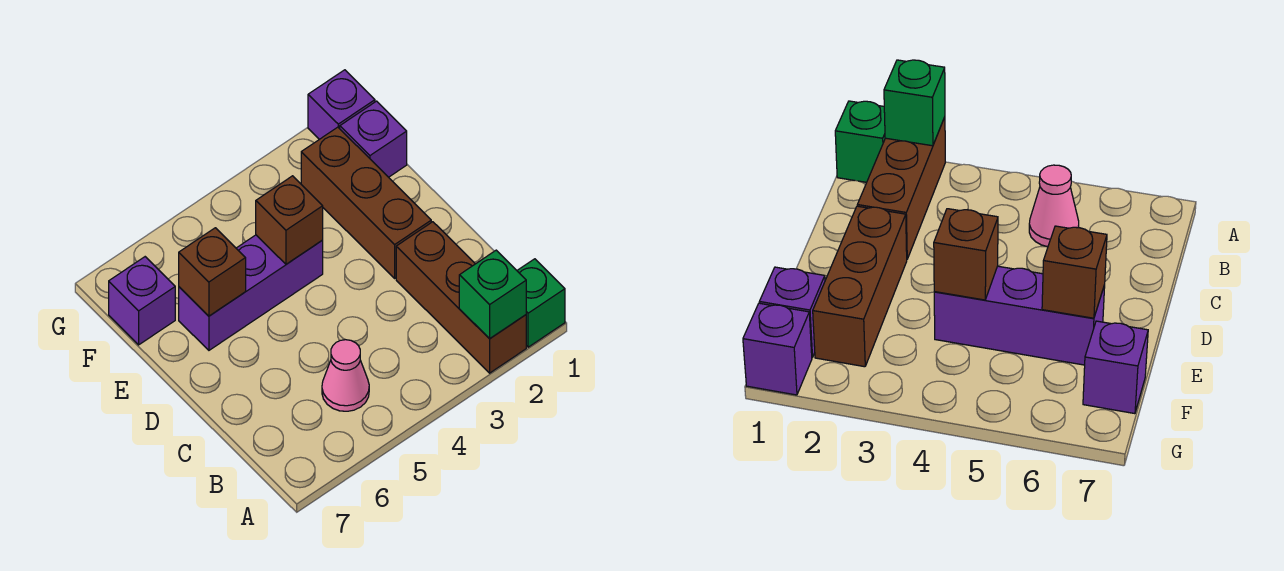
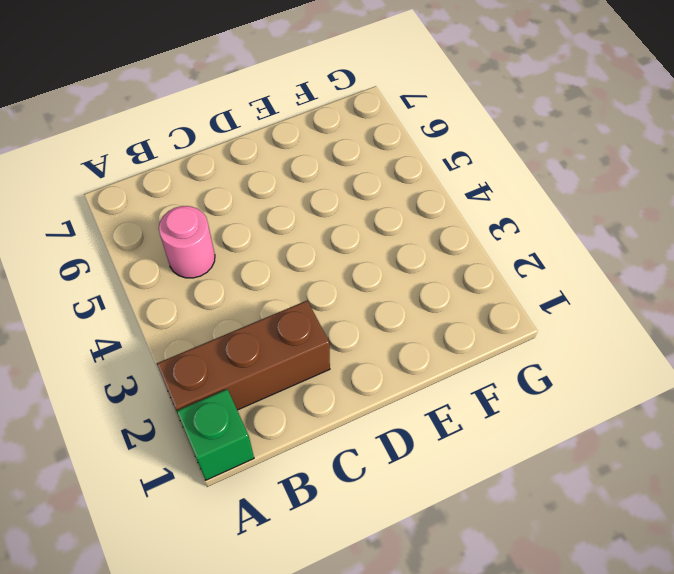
pink 1x1 round brick [159,206,215,278] -> pink 1x1 cone [322,340,369,411]
none -> brown 1x3 brick [301,127,431,278]
none -> purple 1x3 brick [179,235,323,350]

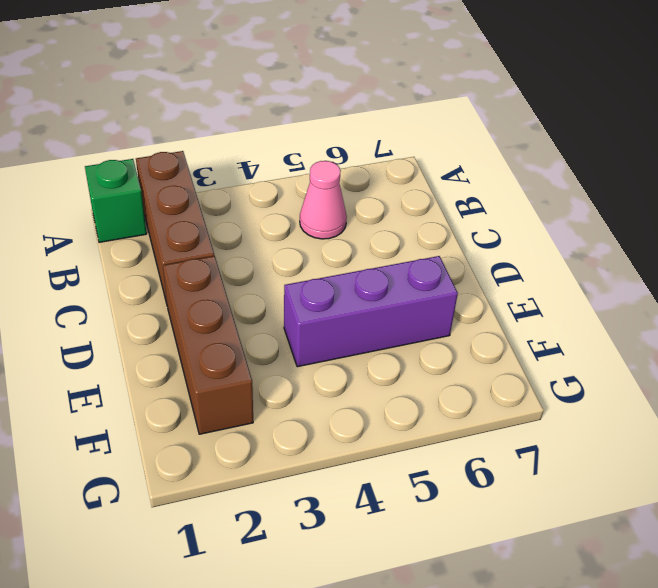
none -> purple 1x1 brick [340,101,407,177]
none -> purple 1x1 brick [109,257,175,345]

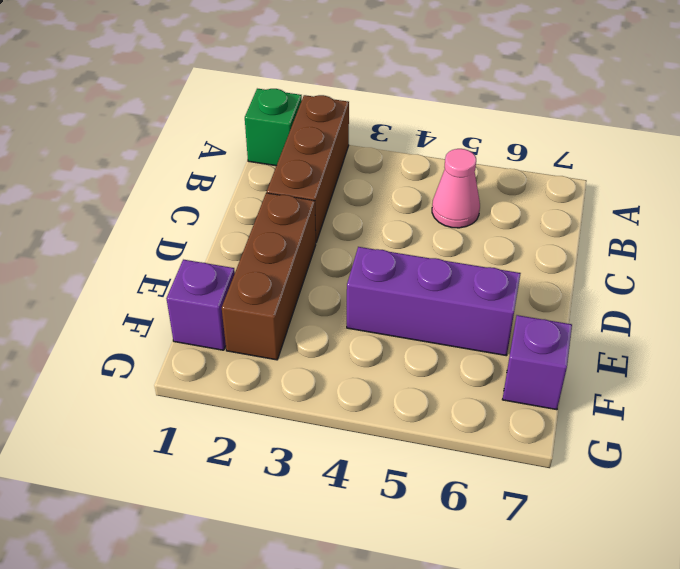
none -> purple 1x1 brick [308,70,375,139]
none -> green 1x1 brick [459,250,526,339]

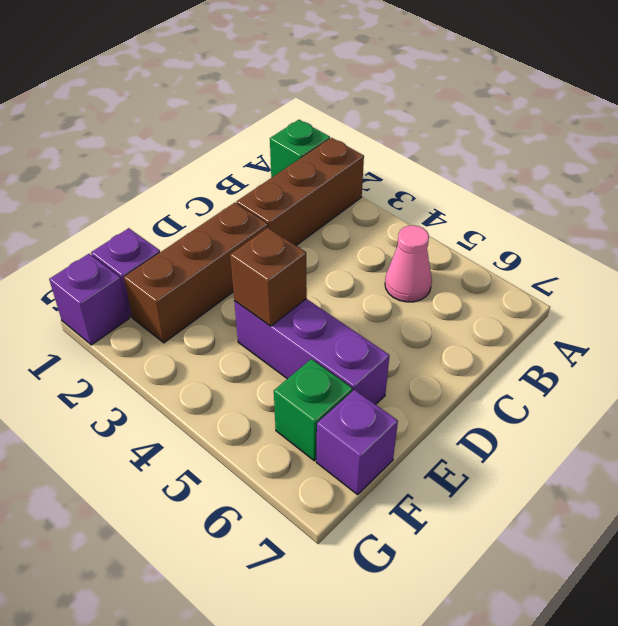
green 1x1 brick [274,359,352,461] -> green 1x1 brick moved to [459,250,526,339]
none -> brown 1x1 brick [179,228,246,316]

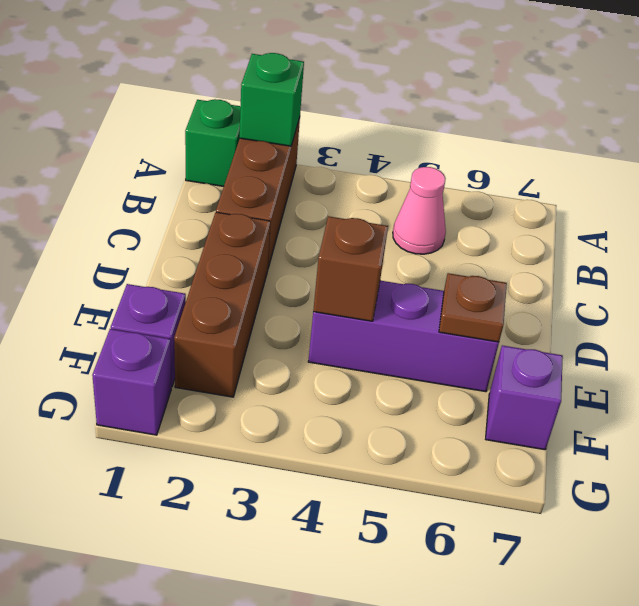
brown 1x1 plate [439,273,507,342] -> brown 1x1 brick [179,228,246,316]

